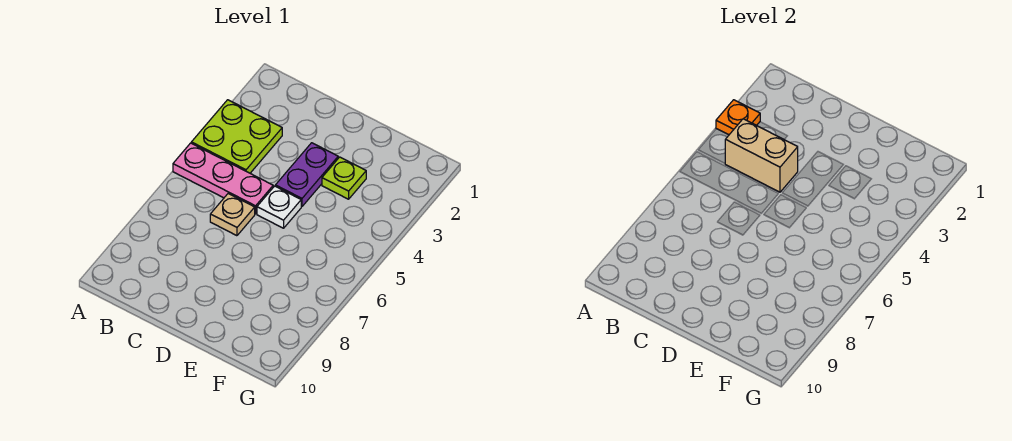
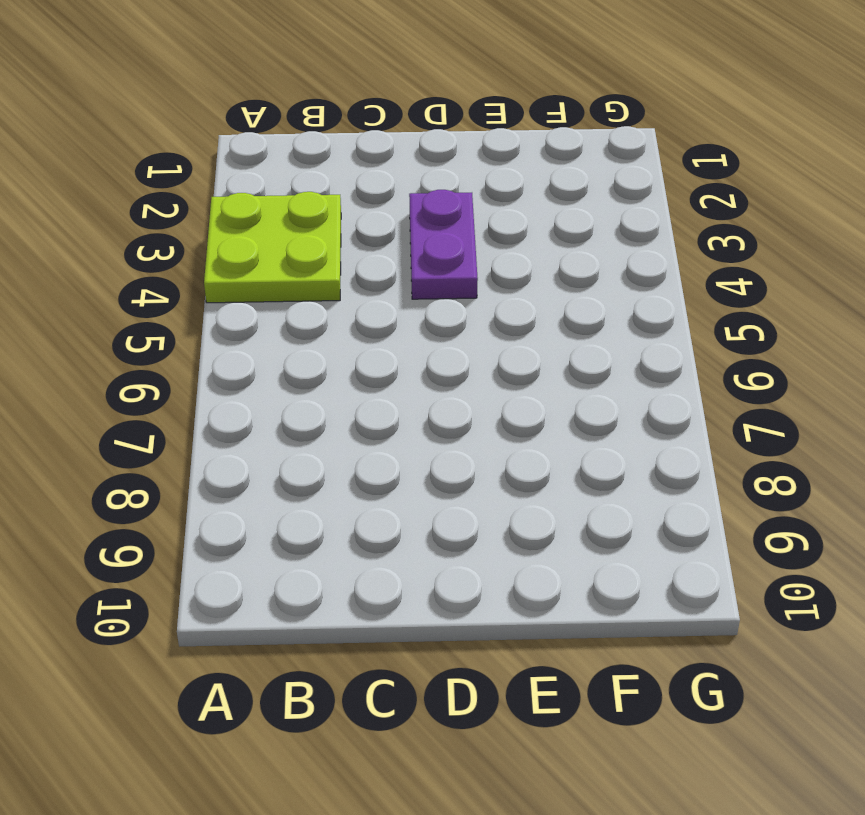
none -> pink 1x3 plate [173,143,273,214]
none -> tan 1x1 plate [210,194,255,236]

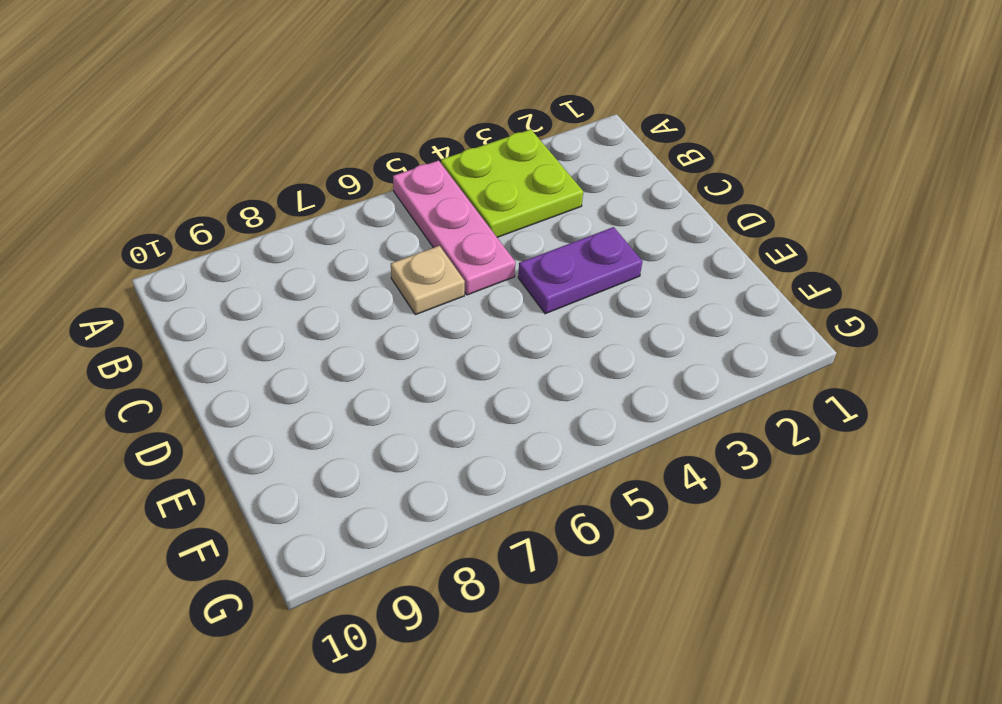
none -> white 1x1 plate [257,186,301,228]
none -> lime 1x1 plate [322,157,366,199]

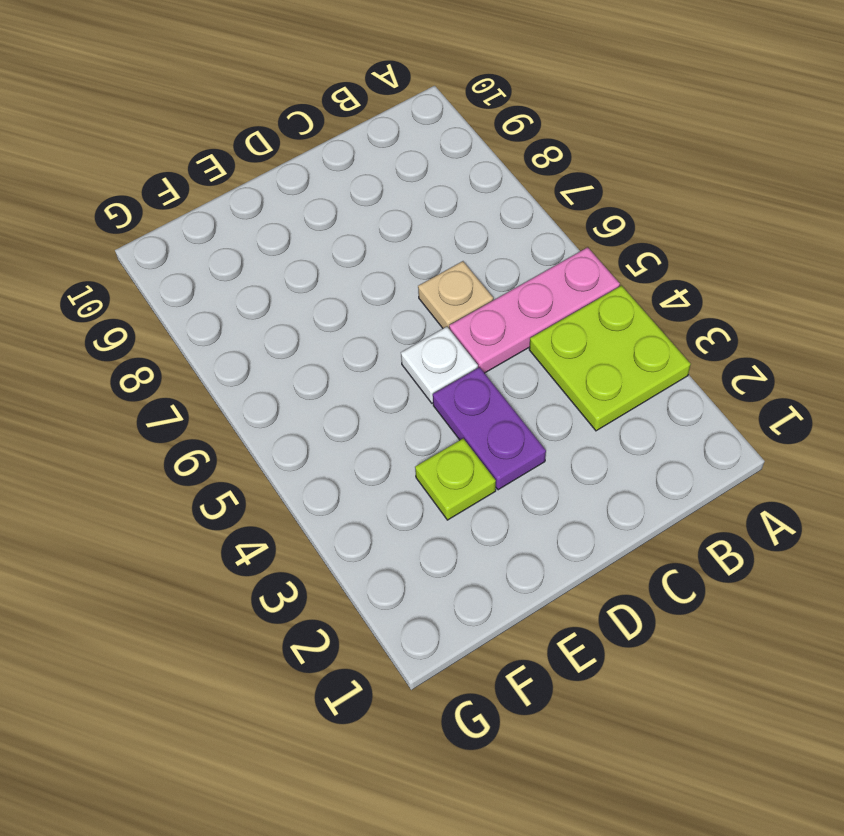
none -> orange 1x1 plate [716,100,760,135]
none -> tan 1x2 brick [725,119,798,192]

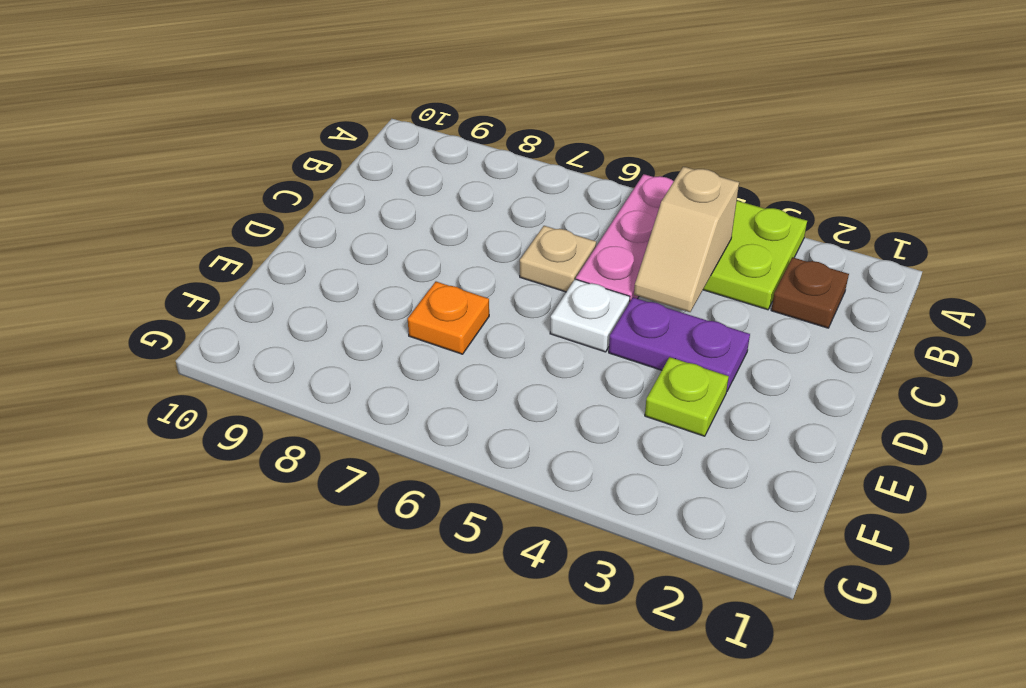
brown 1x1 plate [771,257,849,328] -> none
tan 1x2 slope [634,167,739,312] -> tan 1x2 brick [725,119,798,192]
orange 1x1 plate [408,282,489,354] -> orange 1x1 plate moved to [716,100,760,135]

